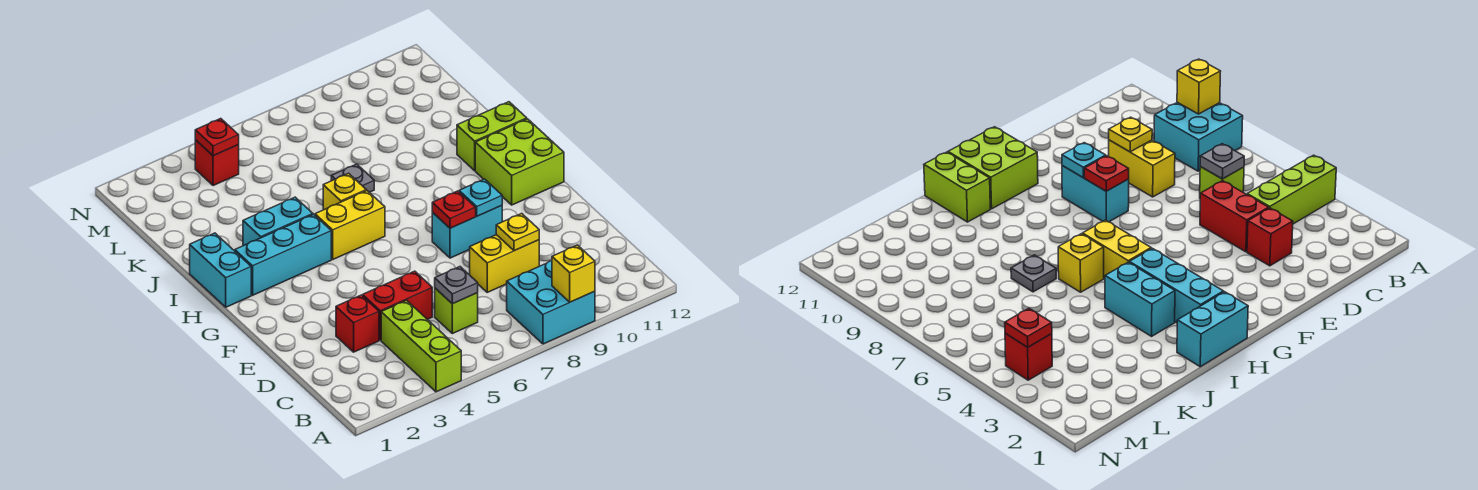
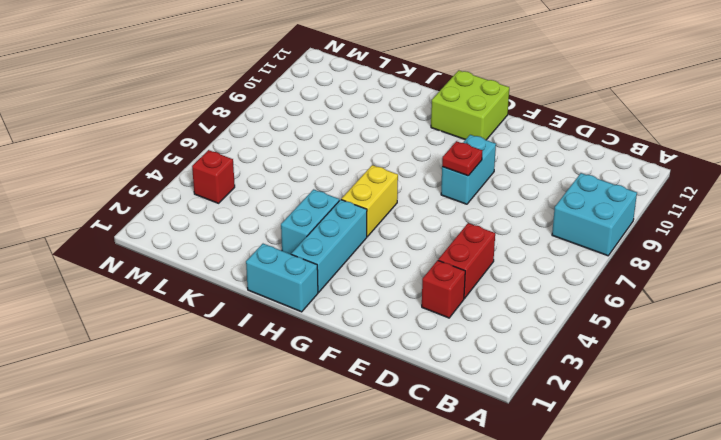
none -> lime 1x3 brick [381,300,461,392]
none -> lime 1x1 brick [435,288,478,334]
none -> yellow 1x2 brick [470,235,539,292]

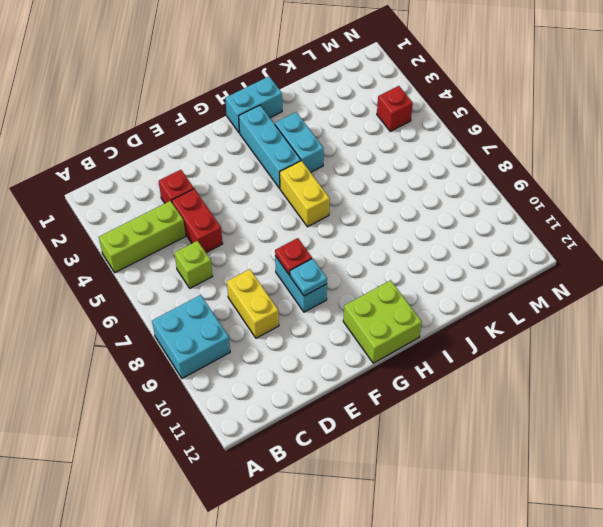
none -> yellow 1x1 brick [323,173,366,210]
none -> lime 1x2 brick [457,102,527,171]
none -> grey 1x1 plate [331,164,374,192]

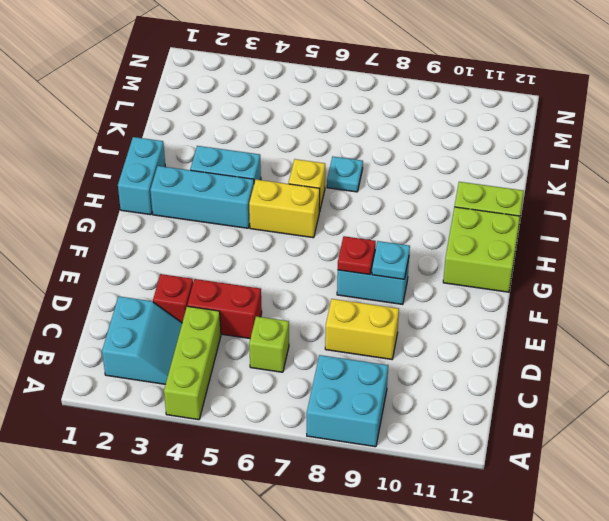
cyan 2x2 slope [102,296,182,384] -> none
cyan 1x1 plate [327,157,363,192] -> grey 1x1 plate [331,164,374,192]
none -> red 1x1 brick [195,140,239,186]
none -> yellow 1x1 brick [552,245,595,302]
none -> grey 1x1 plate [435,267,478,304]

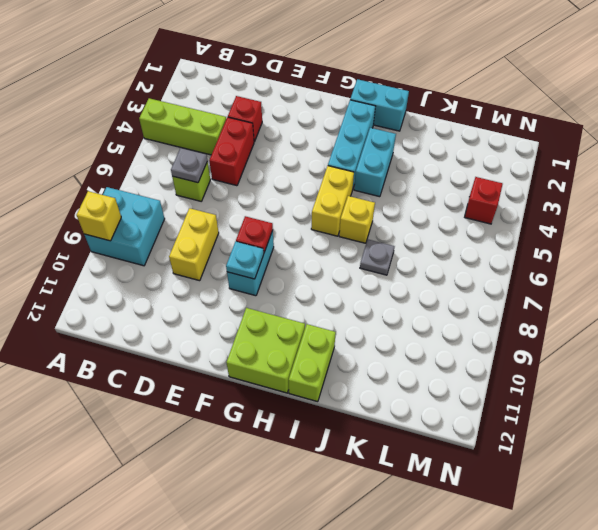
none -> yellow 1x1 plate [496,213,539,251]
none -> red 1x1 plate [195,119,239,156]

